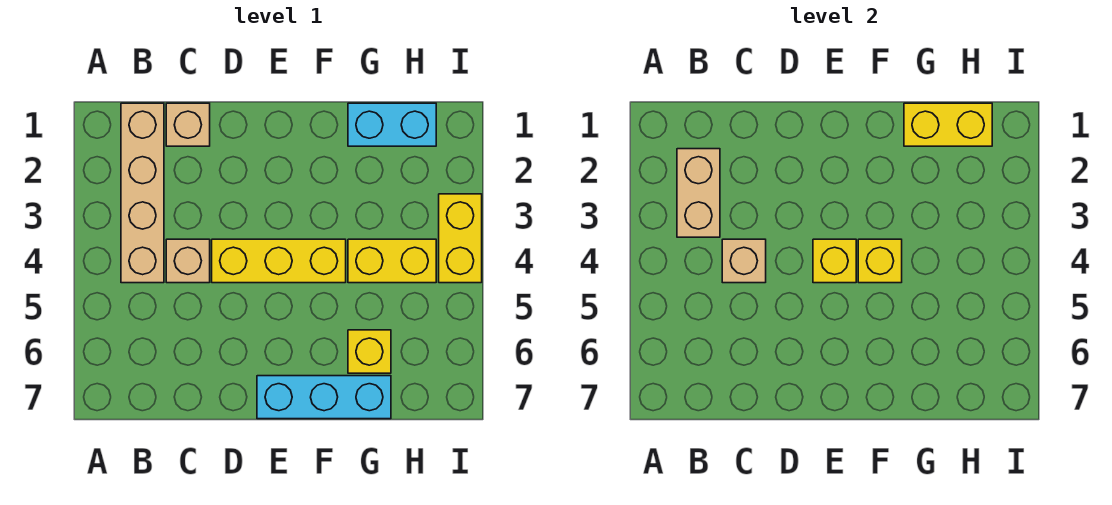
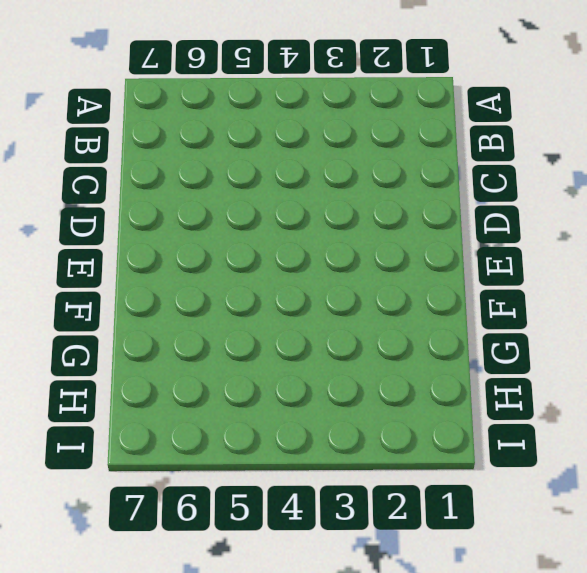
none -> tan 1x4 brick [121,103,164,283]
none -> tan 1x1 brick [166,103,210,146]
none -> tan 1x1 brick [166,239,210,283]

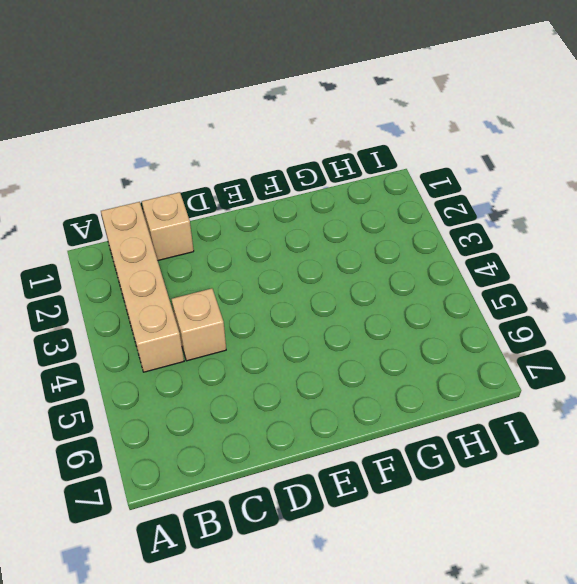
none -> yellow 1x3 brick [212,239,346,283]
none -> cyan 1x3 brick [257,376,391,419]
none -> cyan 1x2 brick [348,103,436,146]

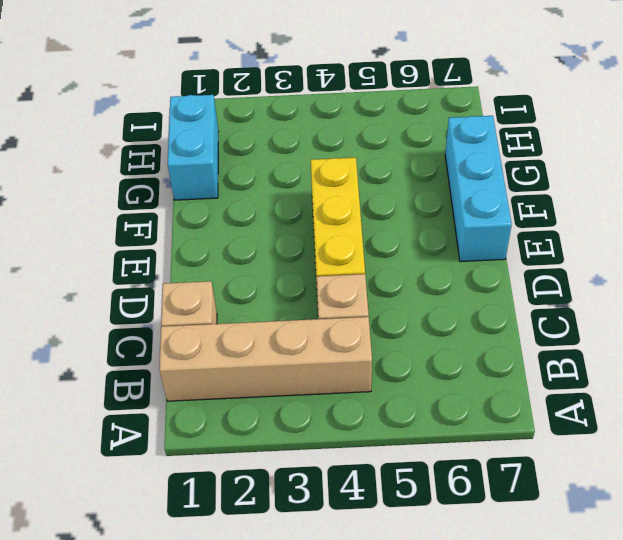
none -> yellow 1x2 brick [348,239,436,283]
none -> yellow 1x1 brick [348,330,391,373]
none -> yellow 1x2 brick [439,194,482,283]

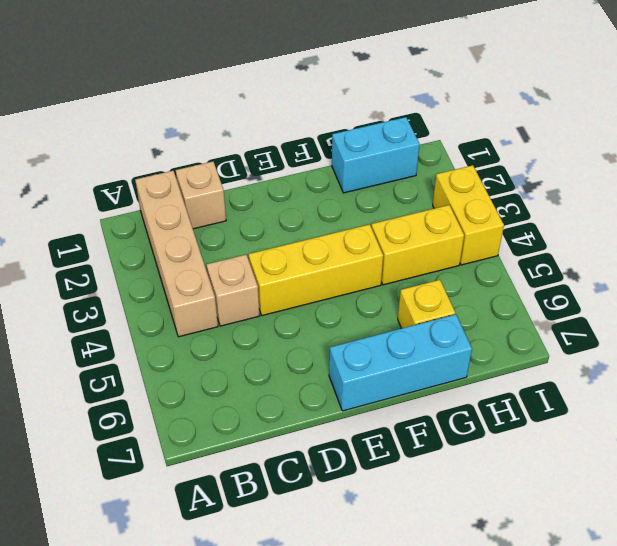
none -> tan 1x2 brick [677,149,720,237]
none -> tan 1x1 brick [722,239,766,283]
none -> yellow 1x1 brick [813,239,856,283]

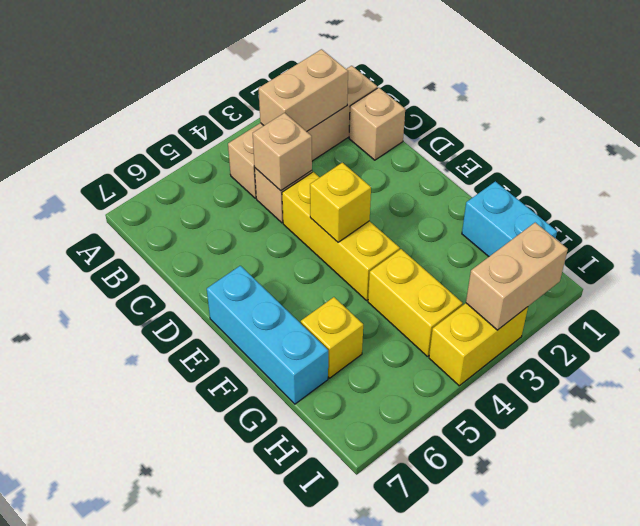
tan 1x2 brick [466,223,568,330] -> none
none -> yellow 1x1 brick [858,239,902,283]
none -> yellow 1x2 brick [904,103,992,146]

